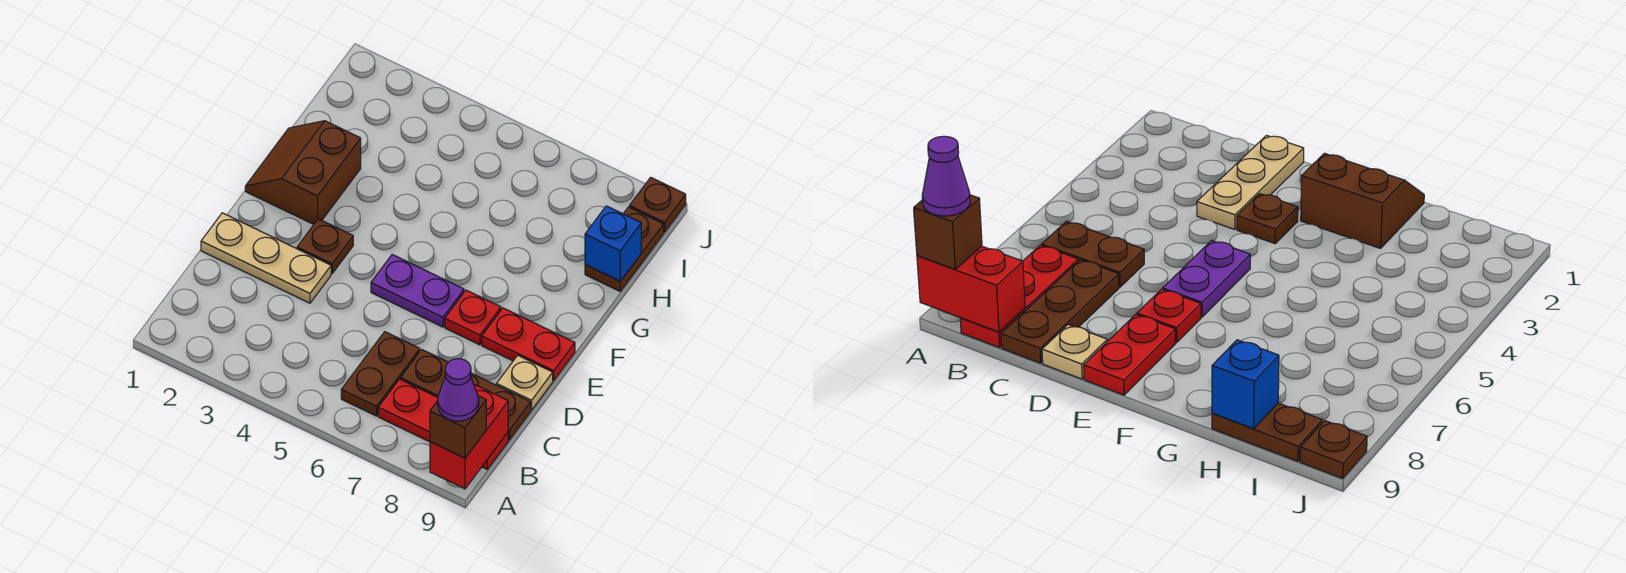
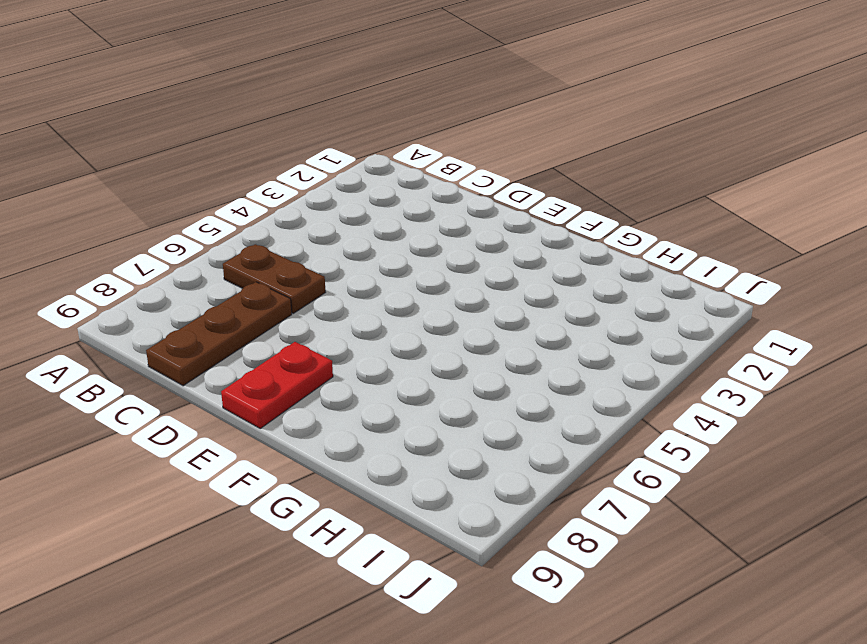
none -> red 1x3 plate [378,379,508,469]
none -> tan 1x3 plate [201,213,331,303]
none -> tan 1x1 plate [496,355,553,410]

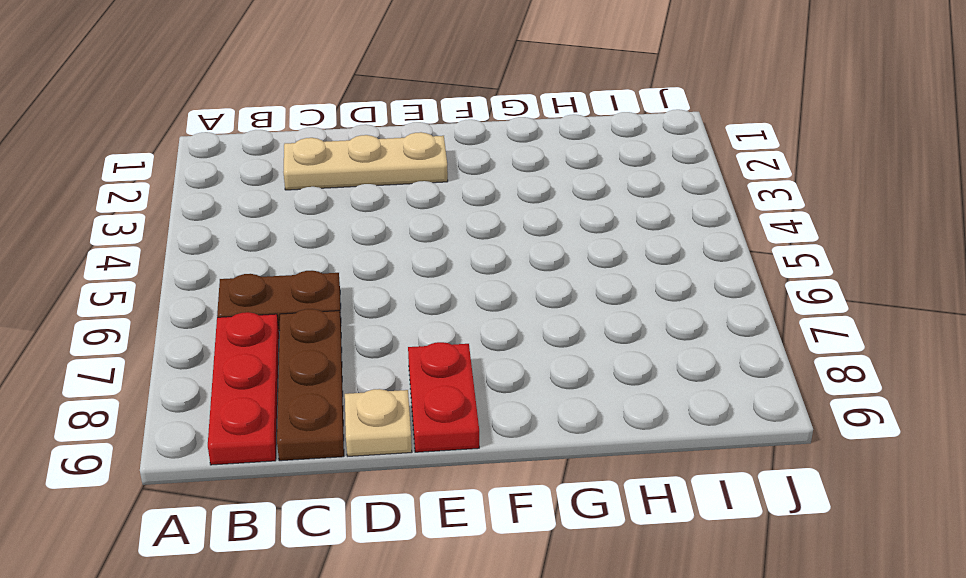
tan 1x3 plate [284,132,448,190] -> tan 1x3 plate turned to [201,213,331,303]
none -> brown 1x1 plate [297,219,353,273]
none -> purple 1x2 plate [371,255,464,327]
none -> red 1x1 plate [445,290,501,345]

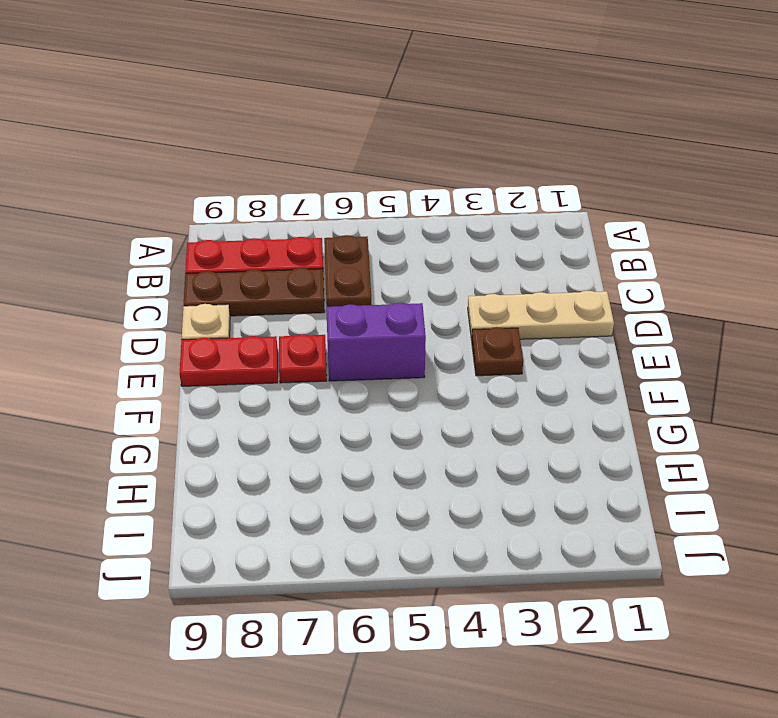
purple 1x2 brick [326,303,426,381] -> purple 1x2 plate [371,255,464,327]
none -> brown 2x2 slope [245,121,361,224]
none -> brown 1x2 plate [585,207,664,291]
none -> brown 1x1 plate [629,177,686,232]

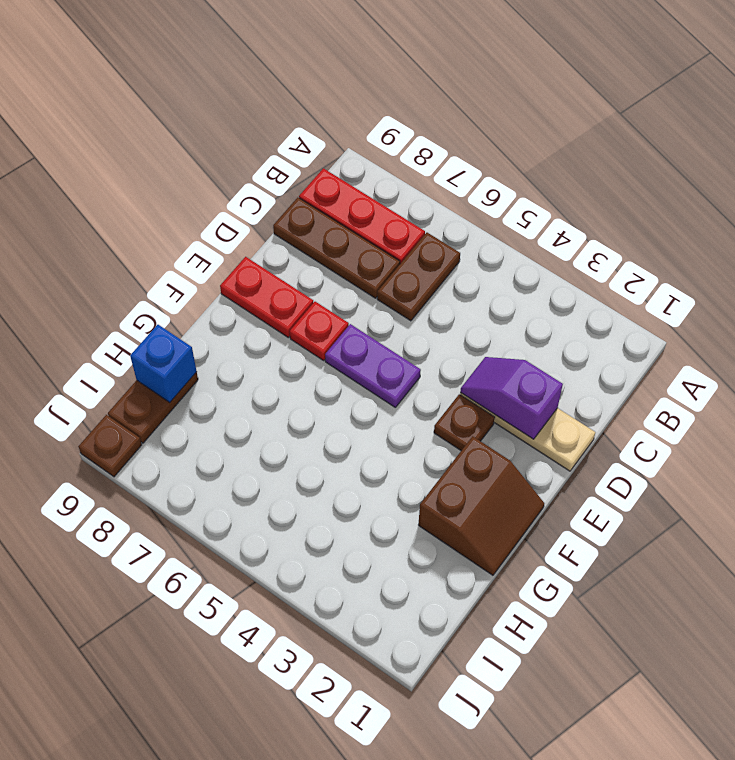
purple 1x2 slope [460,357,563,439] -> none
none -> tan 1x1 plate [496,355,553,410]
none -> red 1x2 brick [430,384,508,489]
none -> brown 1x1 brick [430,396,486,458]

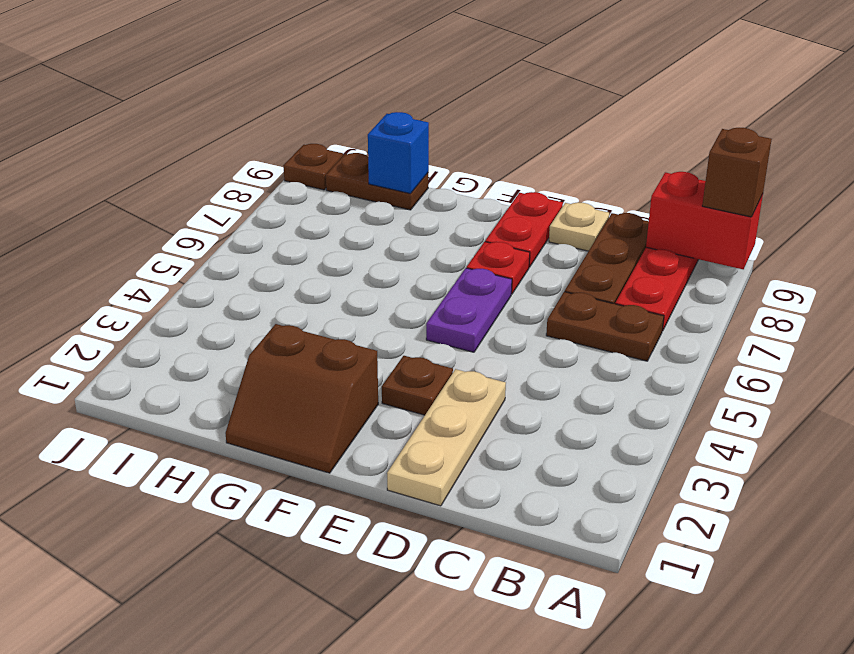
none -> purple 1x1 cone [438,359,479,421]

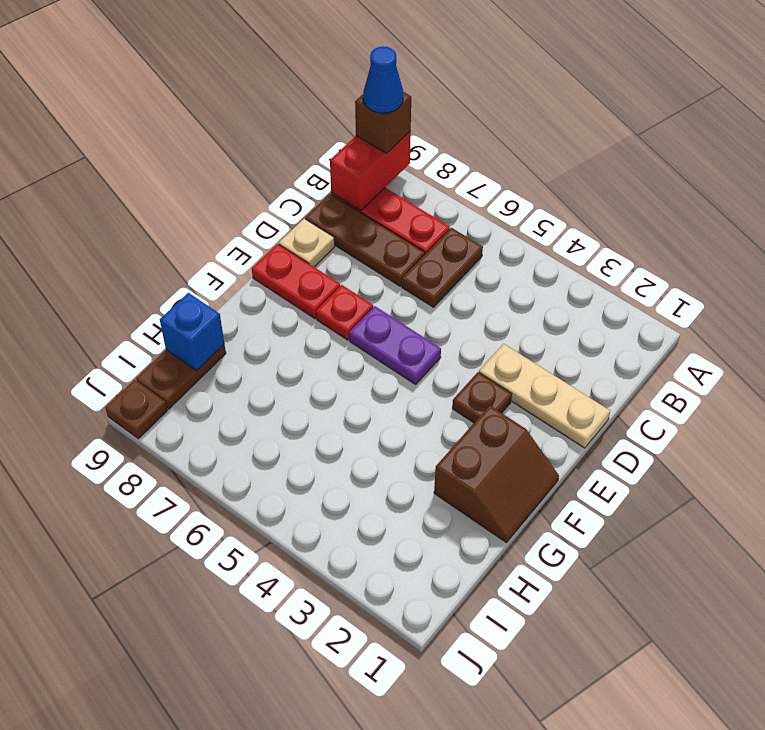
blue 1x1 cone [363,46,403,113] -> purple 1x1 cone [438,359,479,421]

